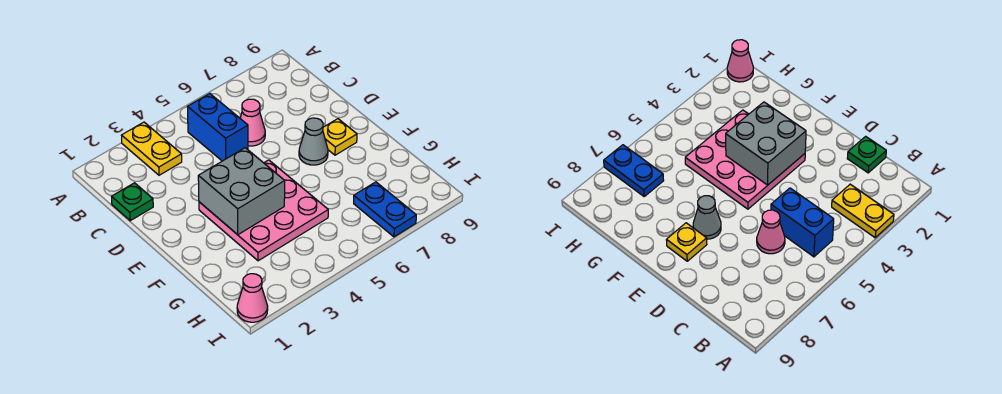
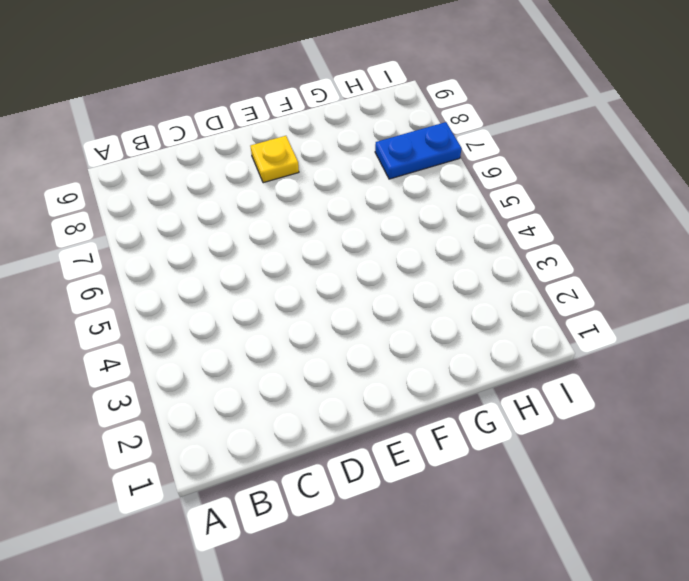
none -> yellow 1x2 plate [121,122,182,175]
none -> blue 1x2 brick [188,94,248,161]

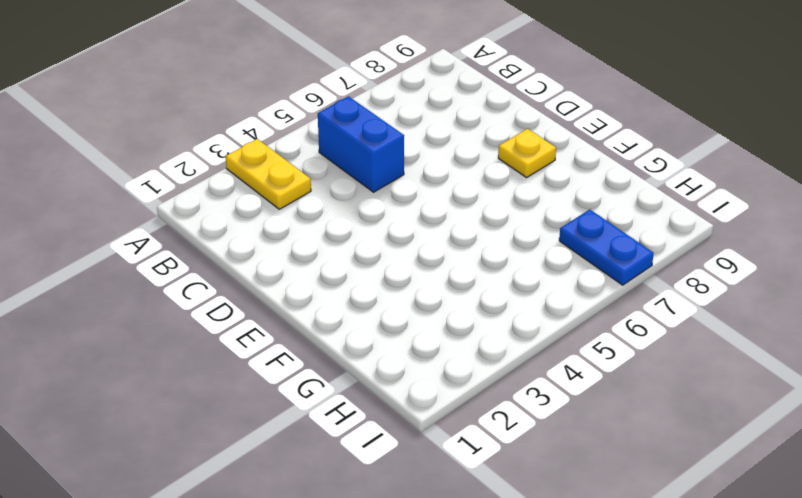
none -> green 1x1 plate [112,183,153,221]
none -> pink 1x1 cone [240,99,265,146]

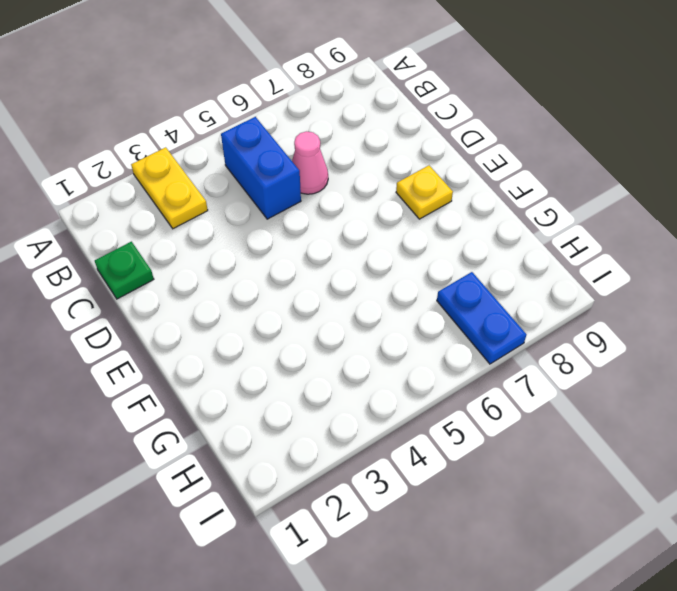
none -> pink 3x3 plate [199,160,328,261]
none -> grey 1x1 cone [299,118,328,165]

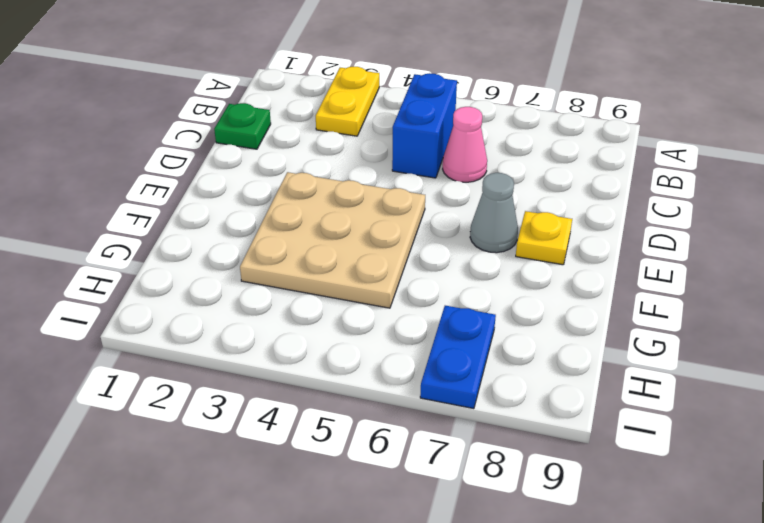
tan 3x3 plate [240,172,425,308] -> pink 3x3 plate [199,160,328,261]
none -> pink 1x1 cone [237,274,268,322]
none -> grey 2x2 brick [198,148,285,235]

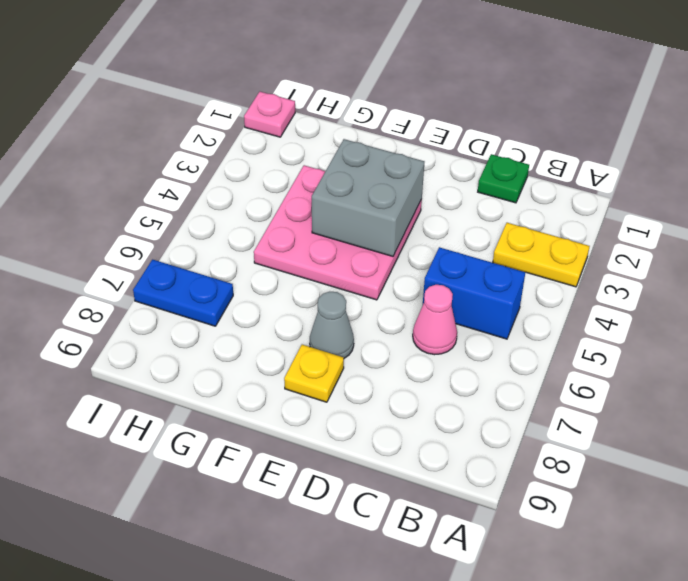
pink 1x1 plate [244,92,295,137] -> pink 1x1 cone [237,274,268,322]

